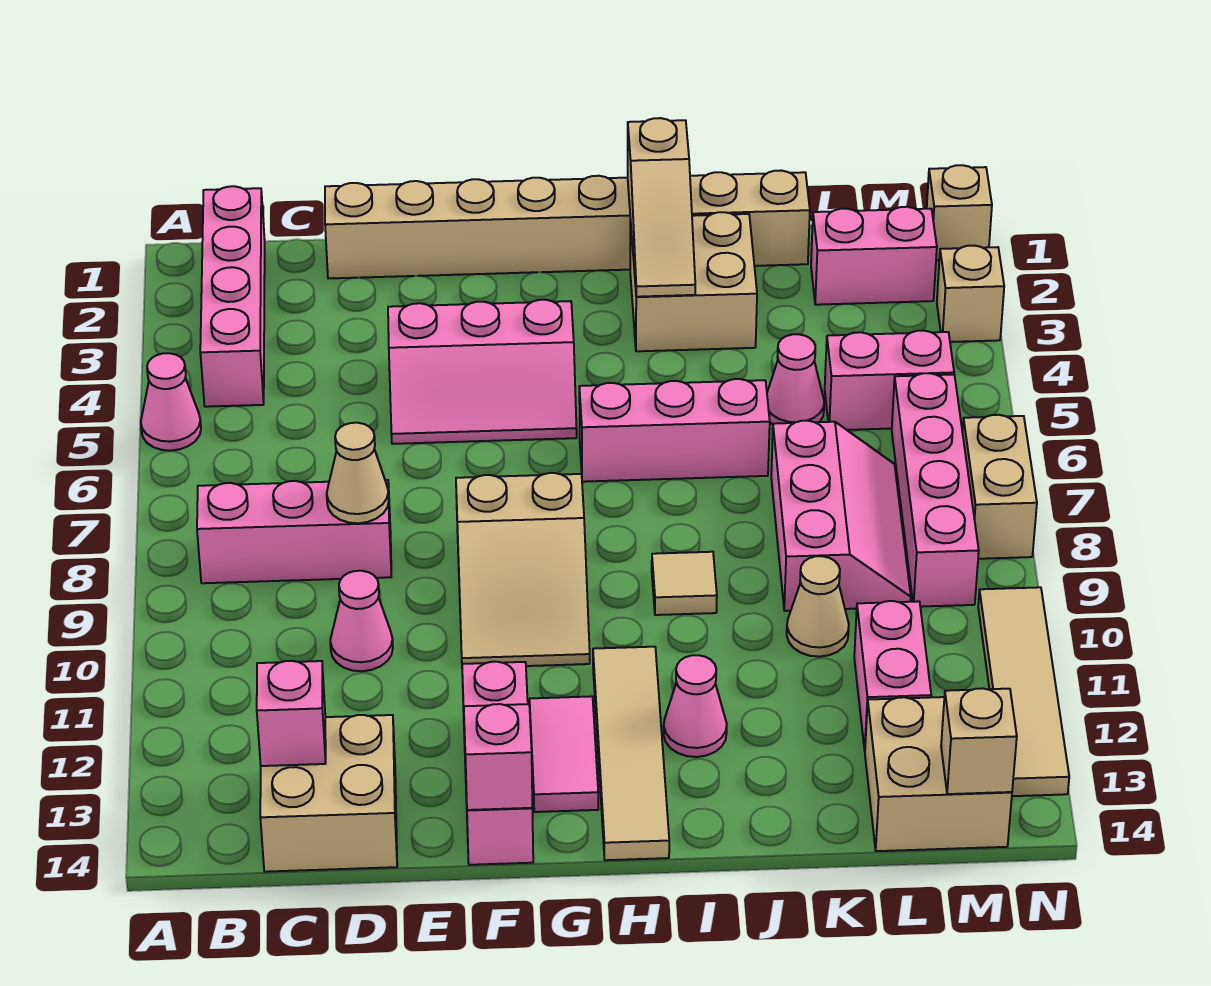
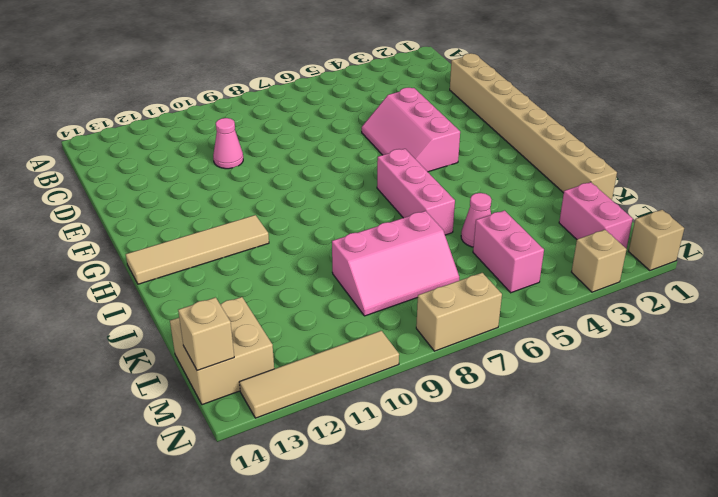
none -> pink 1x1 cone [141,353,201,451]
none -> pink 1x4 brick [200,186,265,407]
none -> pink 1x3 brick [197,480,391,583]
none -> tan 2x2 brick [260,715,397,872]

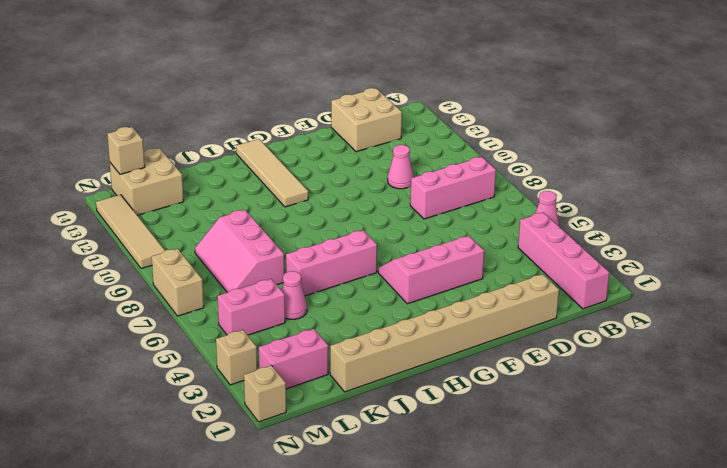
none -> tan 2x3 slope [456,473,590,666]
none -> pink 1x3 brick [462,662,533,865]
none -> pink 1x2 tile [530,696,598,812]
none -> tan 2x2 brick [630,212,757,351]

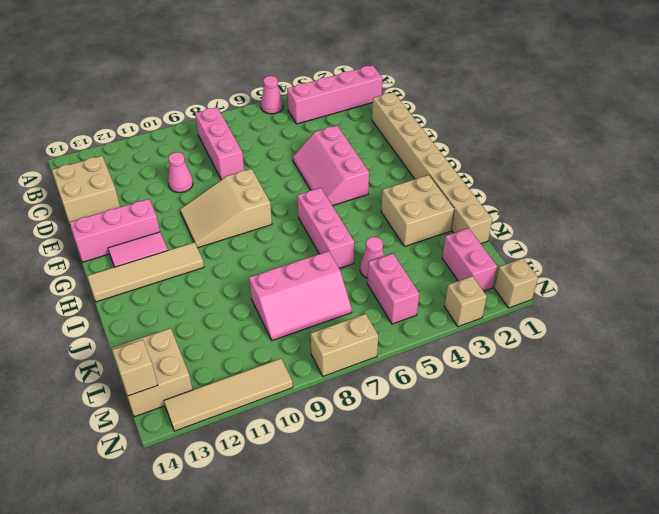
none -> tan 1x1 tile [652,552,717,615]
none -> pink 1x1 cone [664,655,727,757]
none -> tan 1x1 cone [787,556,849,657]
none -> pink 1x2 brick [854,601,931,750]

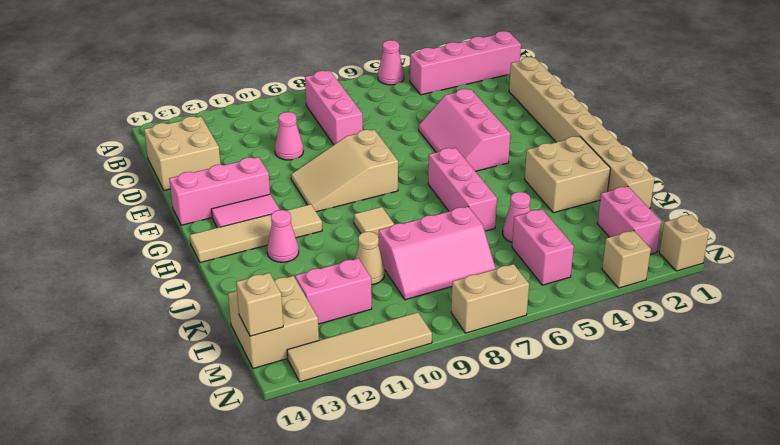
none -> pink 1x4 brick [892,373,979,607]
none -> pink 1x1 brick [257,661,326,766]
none -> tan 1x1 cone [327,423,389,523]
none -> pink 1x1 brick [464,704,532,810]

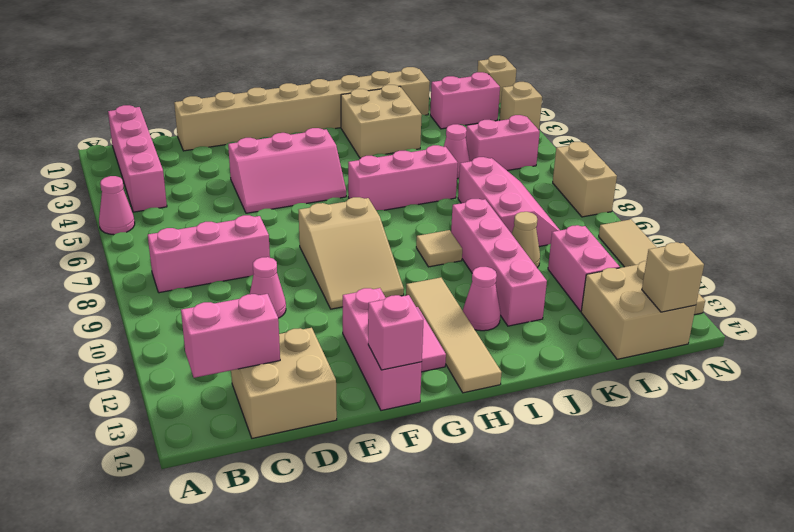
pink 1x2 brick [181,294,280,378] -> pink 1x1 brick [257,661,326,766]
pink 1x4 brick [451,199,547,326] -> pink 1x4 brick moved to [892,373,979,607]
none -> tan 1x1 cone [327,423,389,523]
none -> tan 1x3 slope [628,118,695,297]

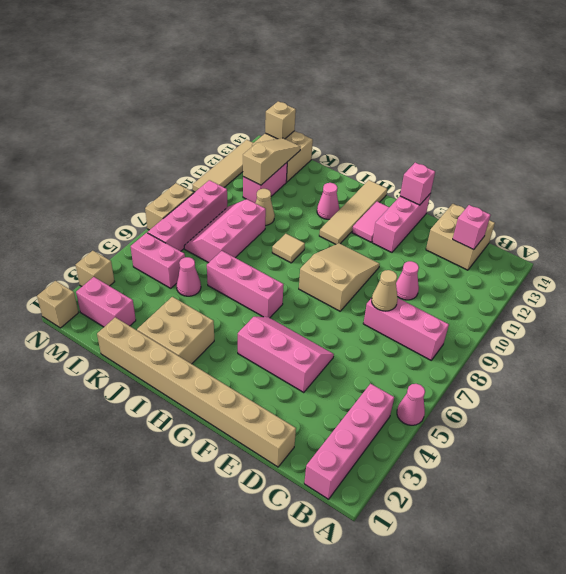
tan 1x3 slope [243,138,301,185] -> tan 1x3 slope moved to [628,118,695,297]

